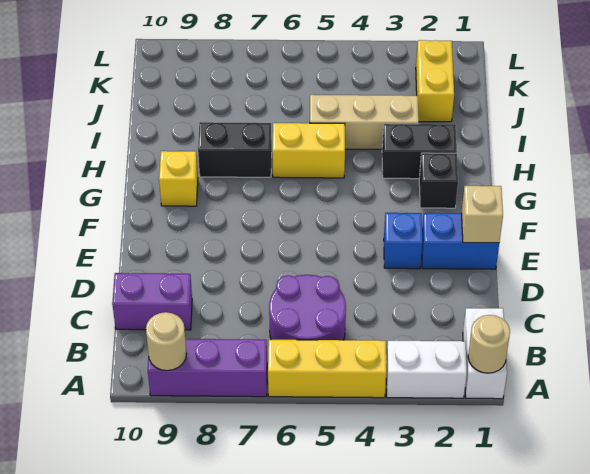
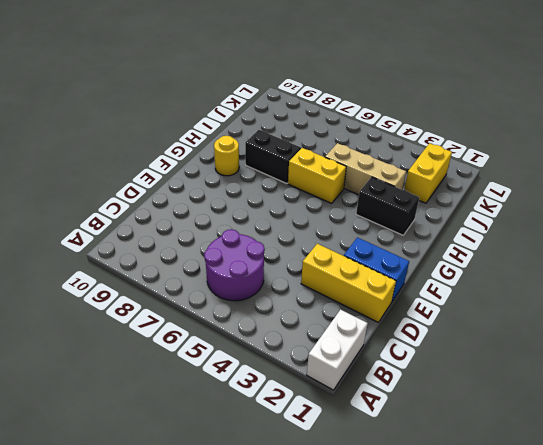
yellow 1x3 brick [301,244,396,322] -> yellow 1x3 brick moved to [268,340,387,398]
yellow 1x1 round brick [214,136,239,176] -> yellow 1x1 brick [159,151,198,206]
none -> white 1x2 brick [386,341,467,398]
none -> purple 1x3 brick [148,339,267,397]
none -> purple 1x2 brick [112,273,192,330]

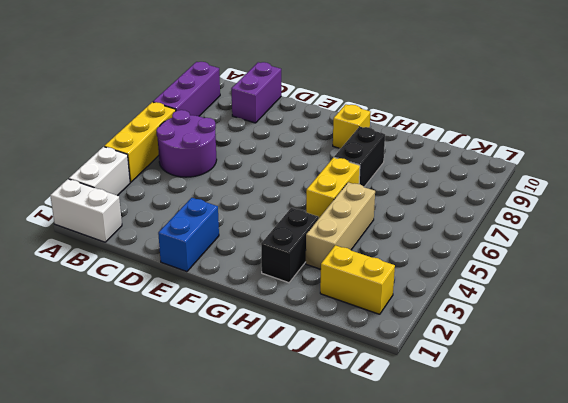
none -> blue 1x1 brick [384,213,422,269]
none -> black 1x1 brick [419,153,458,208]
none -> tan 1x1 round brick [468,315,510,373]

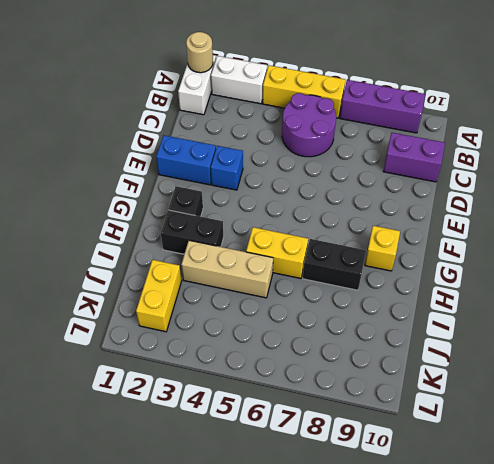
none -> tan 1x1 round brick [146,312,186,371]
none -> tan 1x1 brick [462,186,503,243]

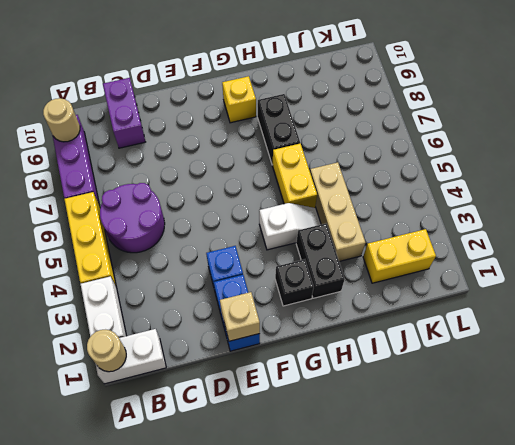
white 1x2 slope [259,203,321,250] -> none

